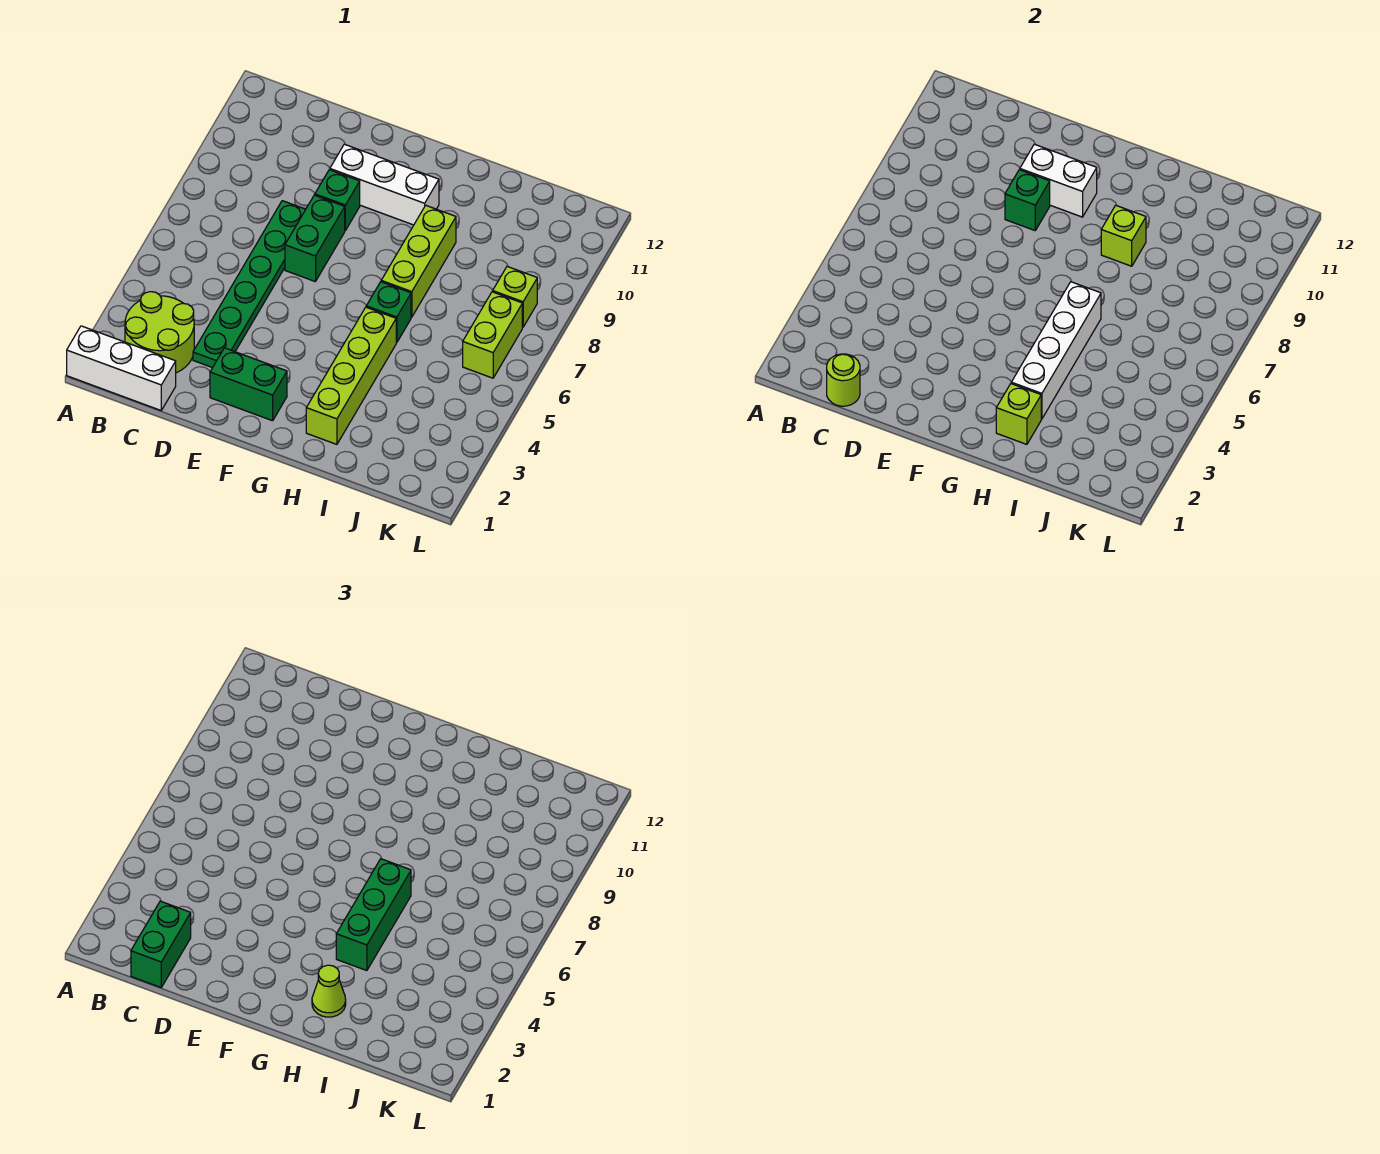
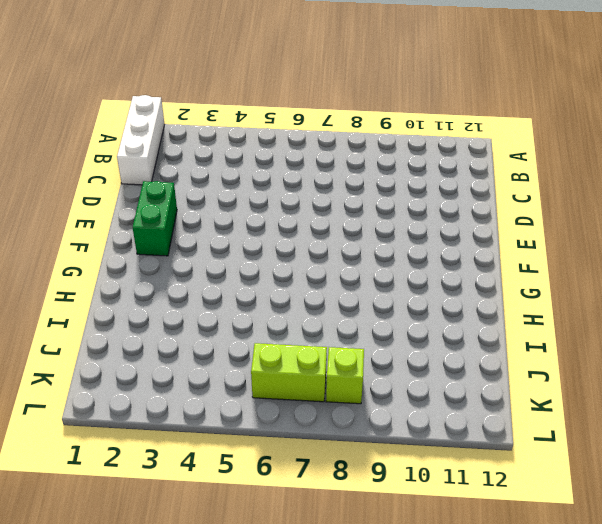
none -> lime 2x2 round brick [125,292,194,373]
none -> green 1x6 plate [193,201,306,368]
none -> green 1x2 brick [285,195,345,282]

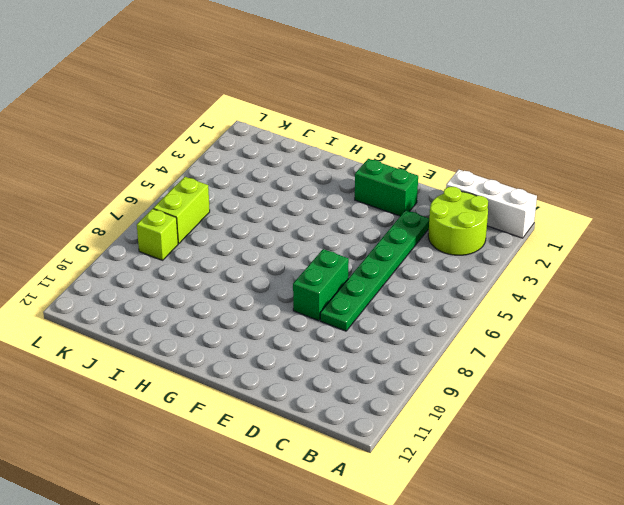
none -> green 1x1 brick [315,170,360,230]
none -> white 1x3 brick [330,144,439,225]
none -> lime 1x4 brick [306,307,396,444]

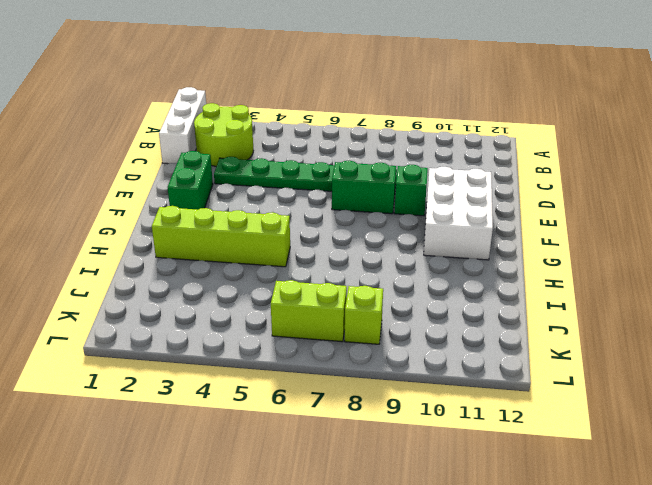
white 2x3 brick [424,167,493,260] -> white 1x3 brick [330,144,439,225]
none -> green 1x1 brick [366,282,411,343]
none -> lime 1x3 brick [381,205,456,317]
none -> lime 1x1 round brick [827,354,860,406]

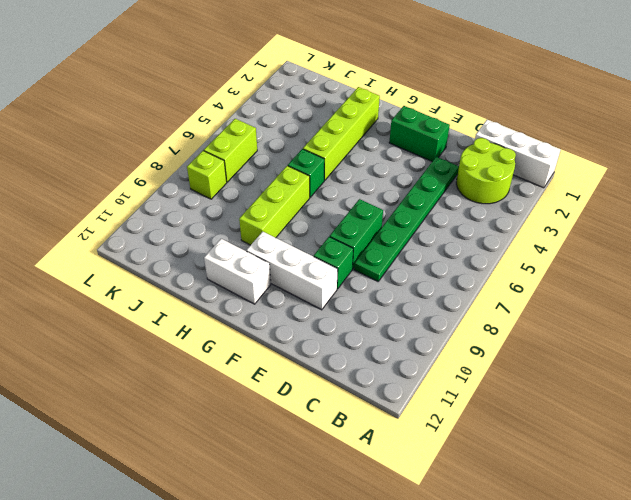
white 1x2 brick [204,239,271,304] -> white 1x2 brick moved to [1020,144,1097,217]
none -> lime 1x1 round brick [827,354,860,406]
none -> green 1x1 brick [1005,170,1050,230]
none -> lime 1x1 brick [996,384,1041,444]

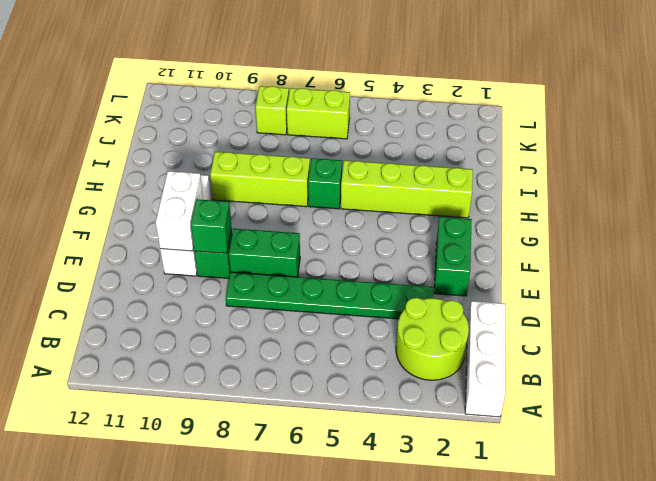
none -> lime 1x1 round brick [827,354,860,406]
none -> lime 1x1 brick [996,384,1041,444]
none -> white 1x4 brick [1011,282,1101,419]

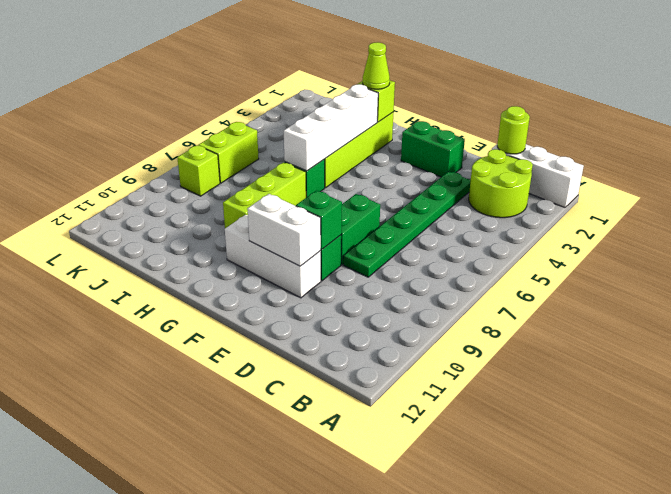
none -> lime 1x1 brick [1101,205,1146,266]
none -> green 1x2 brick [131,901,191,987]
none -> green 1x3 brick [336,859,411,971]

